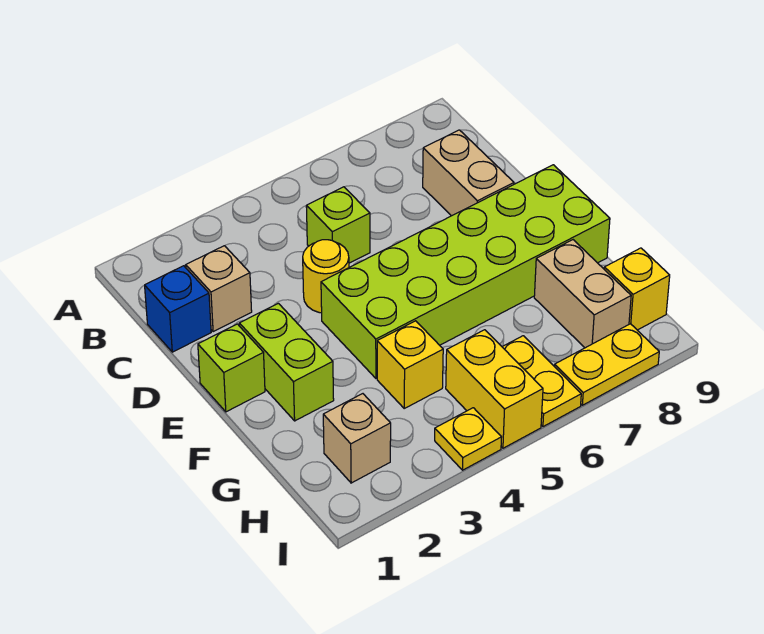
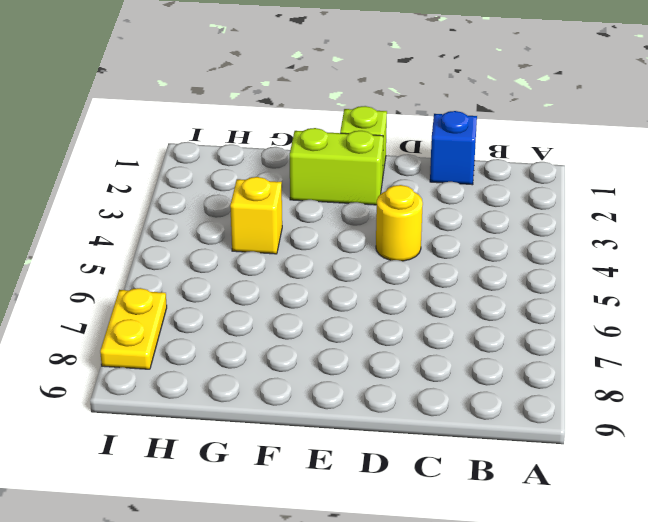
none -> tan 1x1 brick [186,246,252,332]
none -> lime 1x1 brick [306,187,370,263]
none -> tan 1x2 brick [423,130,514,216]

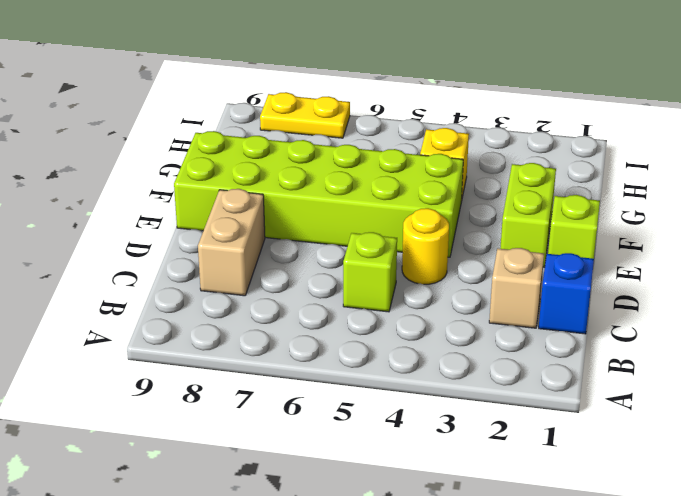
none -> tan 1x2 brick [534,240,631,348]
none -> tan 1x1 brick [323,394,391,483]
none -> yellow 1x2 brick [446,330,543,448]

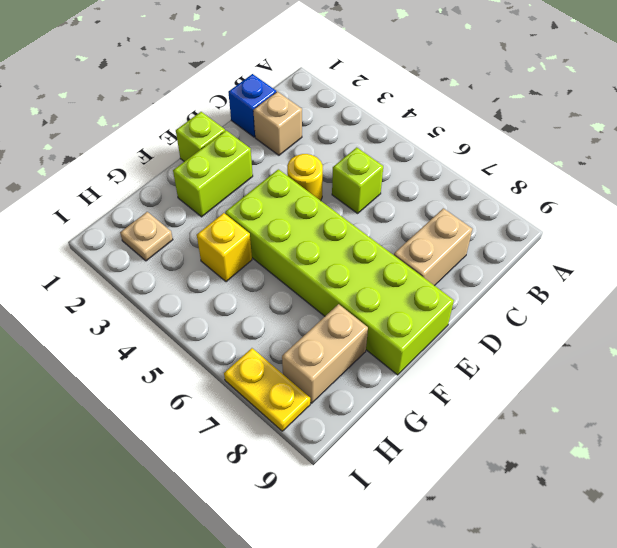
tan 1x1 plate [120,212,173,261] -> tan 1x1 brick [323,394,391,483]
none -> yellow 1x2 brick [446,330,543,448]
none -> yellow 1x2 plate [502,336,581,427]
none -> yellow 1x1 brick [604,248,670,330]

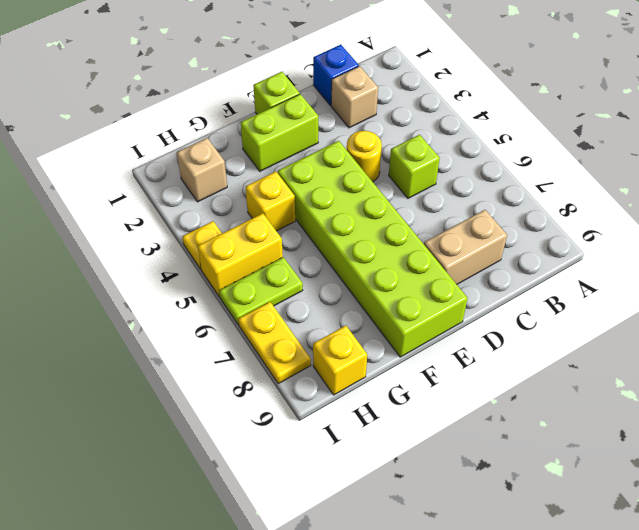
lime 1x2 plate [219,257,303,325] -> yellow 1x2 plate [502,336,581,427]
none -> tan 1x2 brick [534,240,631,348]

